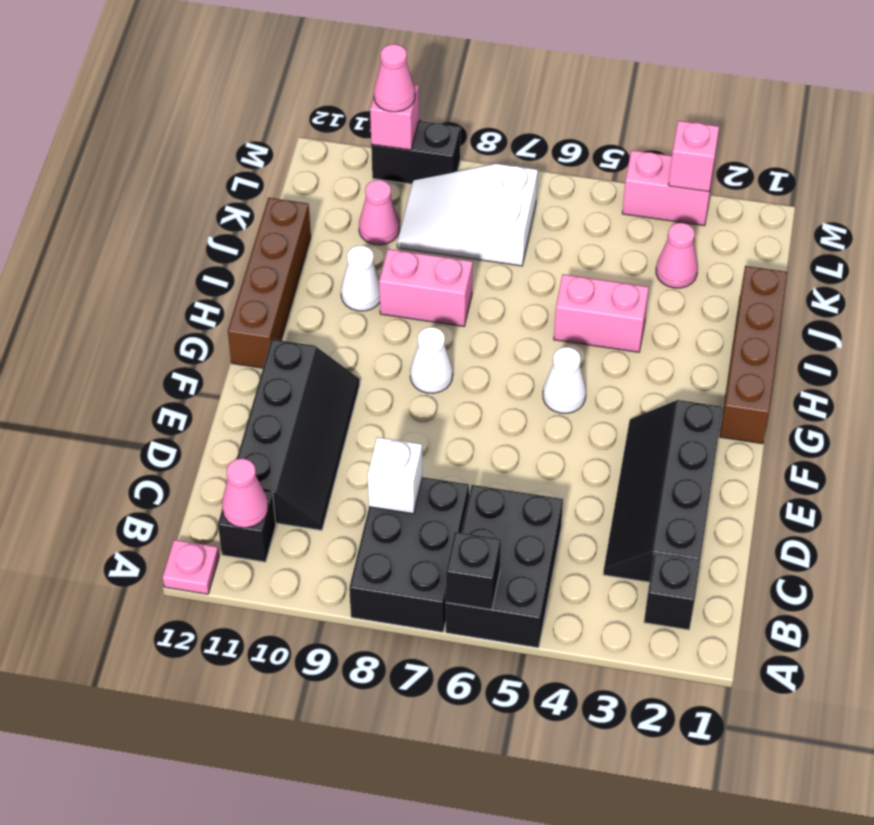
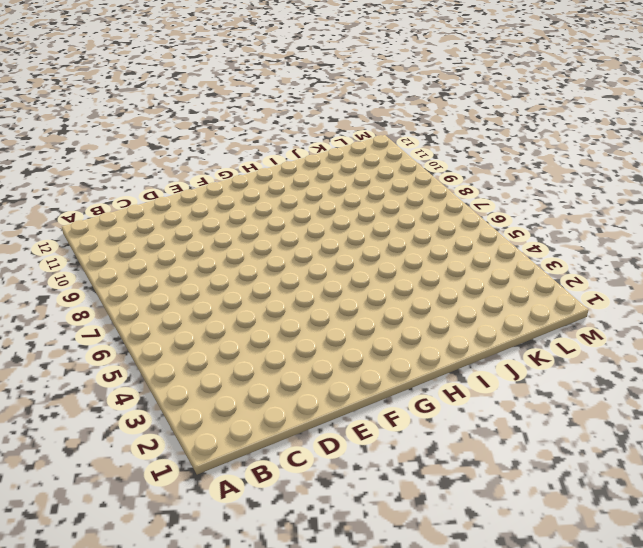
none -> black 2x3 brick [446,485,563,648]
none -> black 2x3 brick [349,477,469,632]
none -> pink 1x1 plate [163,540,219,594]

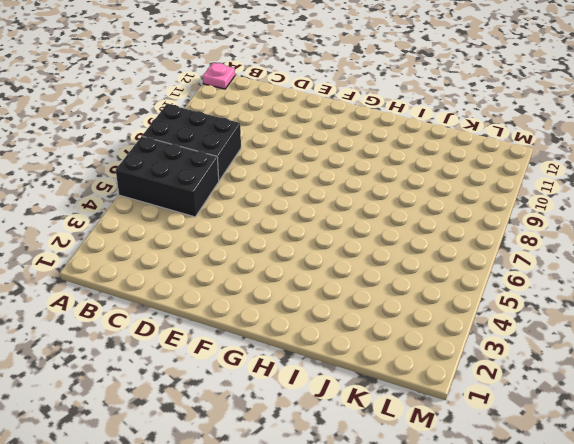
none -> black 1x1 brick [644,554,700,630]
none -> black 1x1 brick [218,493,276,562]
none -> black 2x4 slope [603,400,722,582]

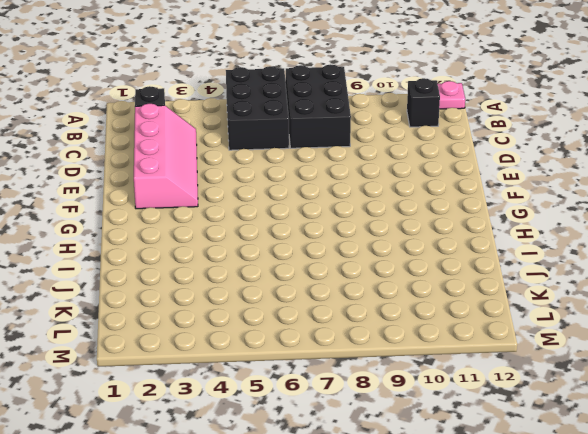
pink 2x4 slope [134,104,198,209] -> black 2x4 slope [603,400,722,582]
none -> black 2x4 slope [237,339,360,530]
none -> brown 1x4 brick [720,266,787,444]
none -> white 1x1 cone [543,347,586,413]

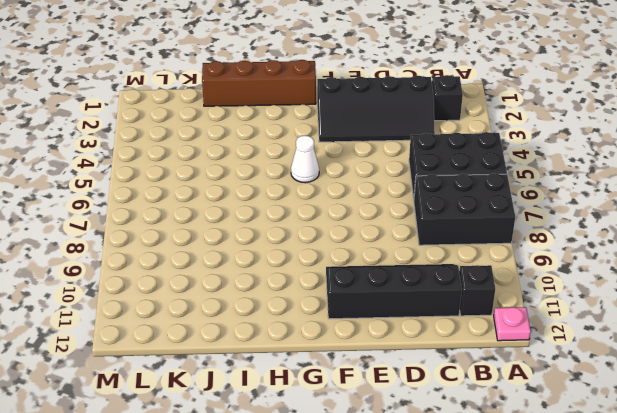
none -> white 1x1 cone [410,327,453,393]
none -> brown 1x4 brick [228,198,311,368]
none -> pink 1x2 brick [554,274,649,352]

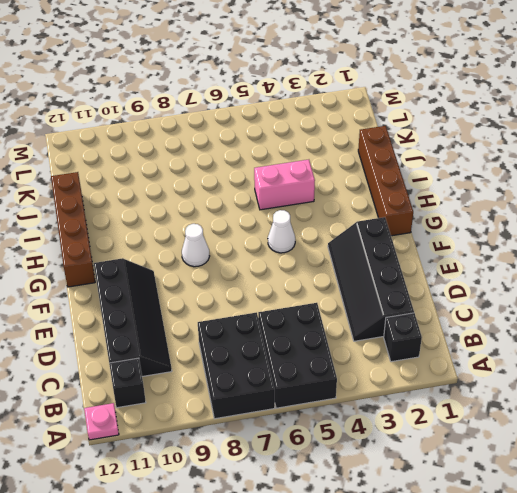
none -> pink 1x2 brick [379,249,473,326]
none -> white 1x1 cone [341,246,380,311]
none -> pink 1x1 cone [656,223,698,288]

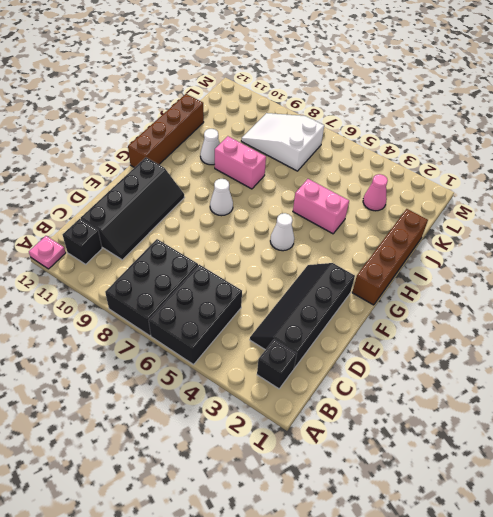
none -> pink 1x1 cone [359,180,399,245]
none -> pink 1x2 brick [622,150,713,226]
none -> black 1x2 brick [371,121,461,184]

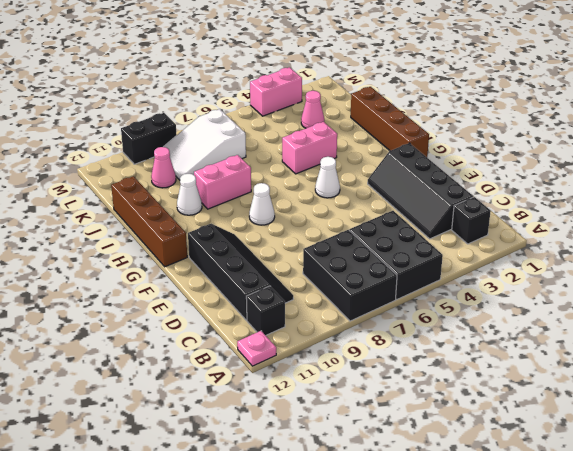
none -> black 1x1 brick [446,532,501,610]
none -> pink 1x1 cone [222,459,268,528]
none -> white 1x1 brick [368,437,422,514]

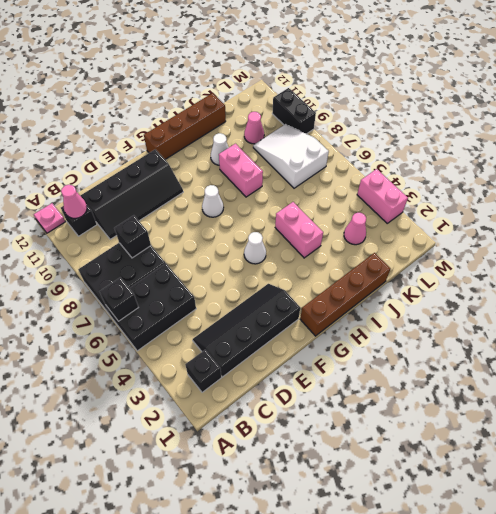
black 1x1 brick [115,215,151,258] -> white 1x1 brick [368,437,422,514]
none -> pink 1x1 brick [669,121,719,192]
none -> pink 1x1 brick [370,85,419,150]
none -> pink 1x1 cone [374,44,415,112]

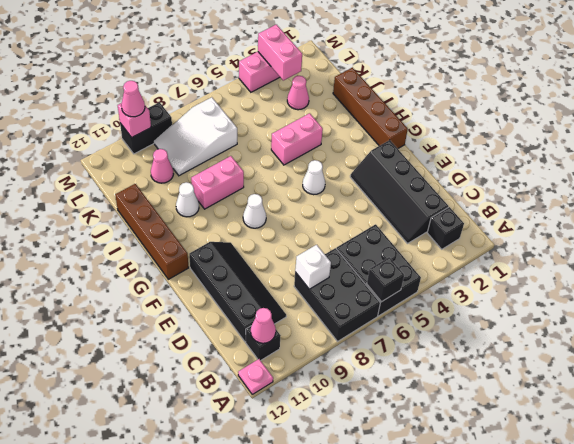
pink 1x2 brick [258,24,302,80] -> pink 1x1 brick [669,121,719,192]

